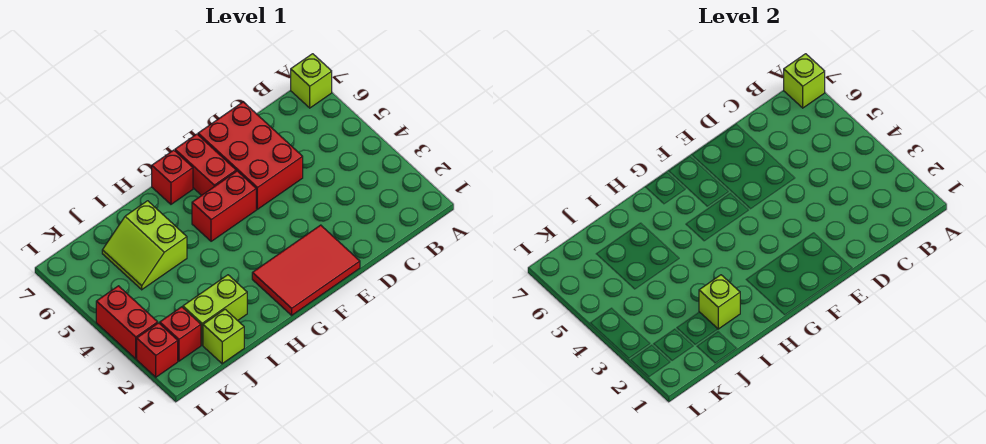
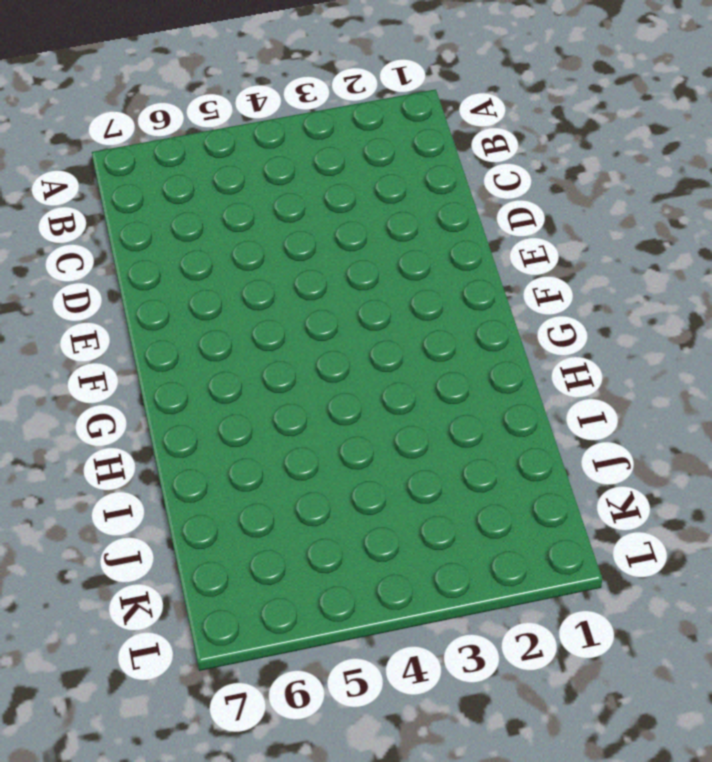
none -> lime 1x1 brick [291,54,332,108]
none -> red 2x3 brick [198,102,303,209]
none -> red 2x3 tile [252,225,360,315]

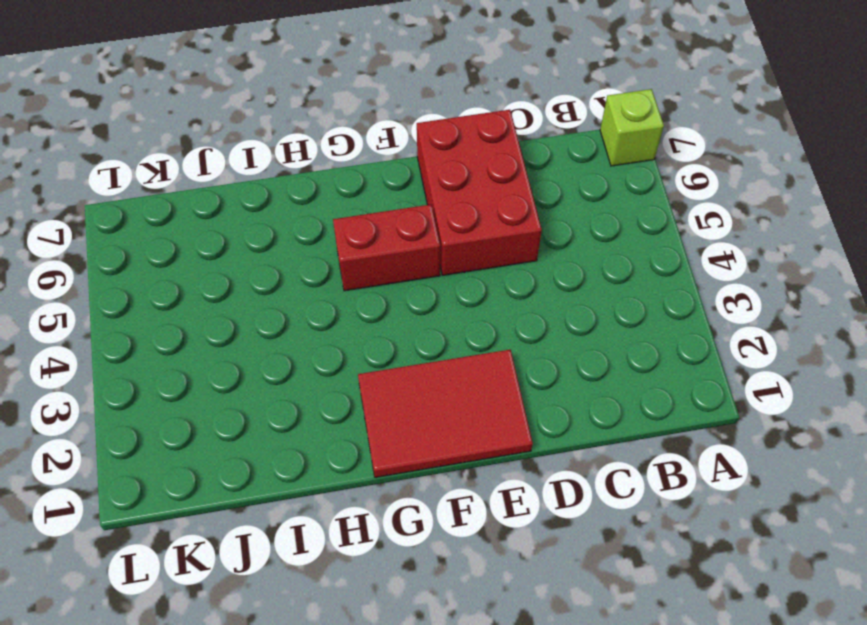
none -> red 1x2 brick [175,134,236,195]
none -> red 1x1 brick [152,150,193,204]
none -> lime 1x2 brick [183,275,247,345]

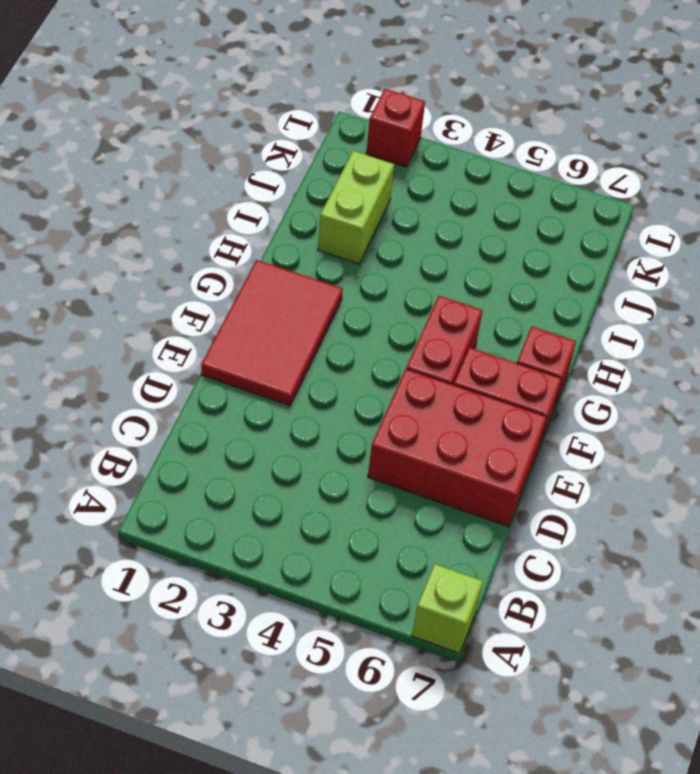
none -> lime 2x2 slope [102,201,187,290]
none -> lime 1x1 brick [203,309,244,364]
none -> red 1x1 brick [160,307,201,361]

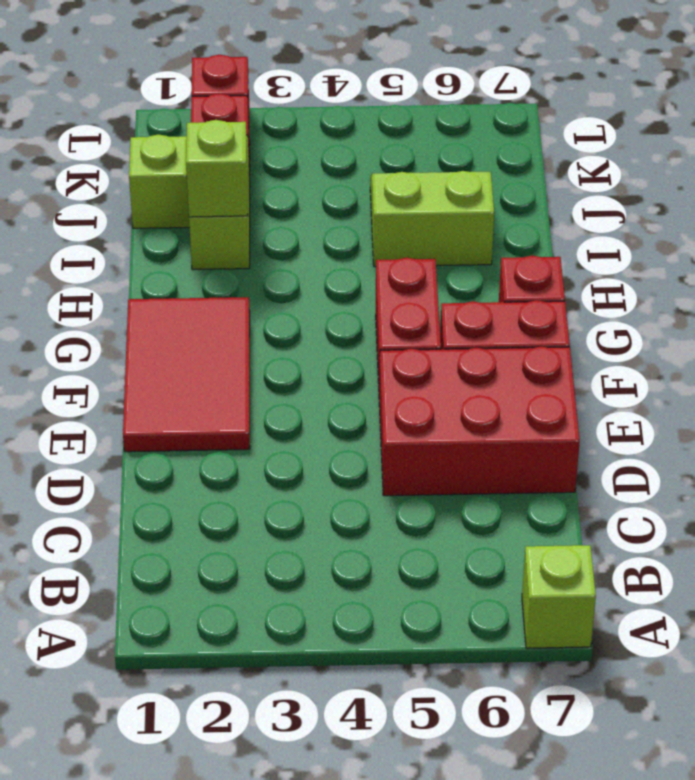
none -> red 1x2 brick [96,286,158,359]
none -> lime 1x1 brick [784,54,825,108]

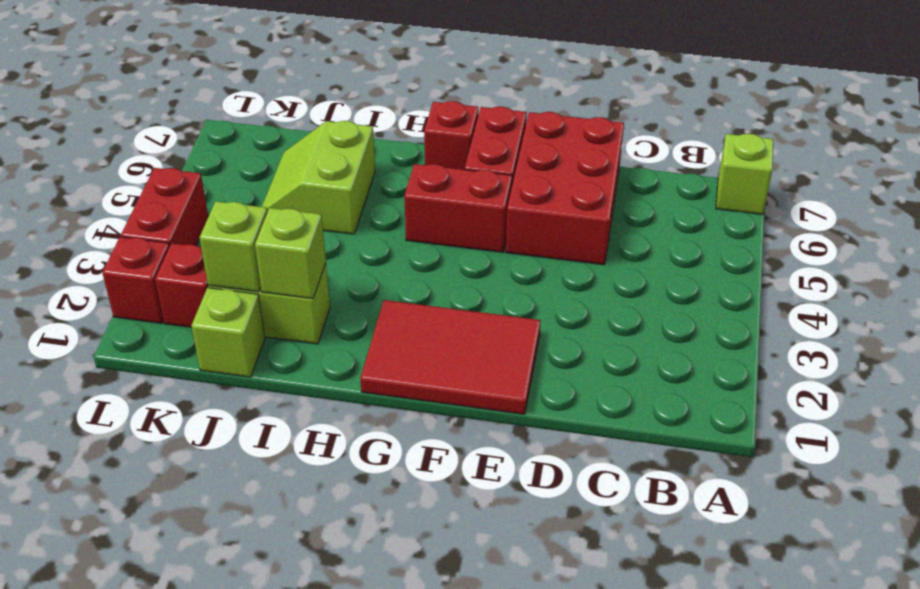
lime 1x1 brick [199,201,267,292] -> lime 1x1 brick moved to [784,54,825,108]

